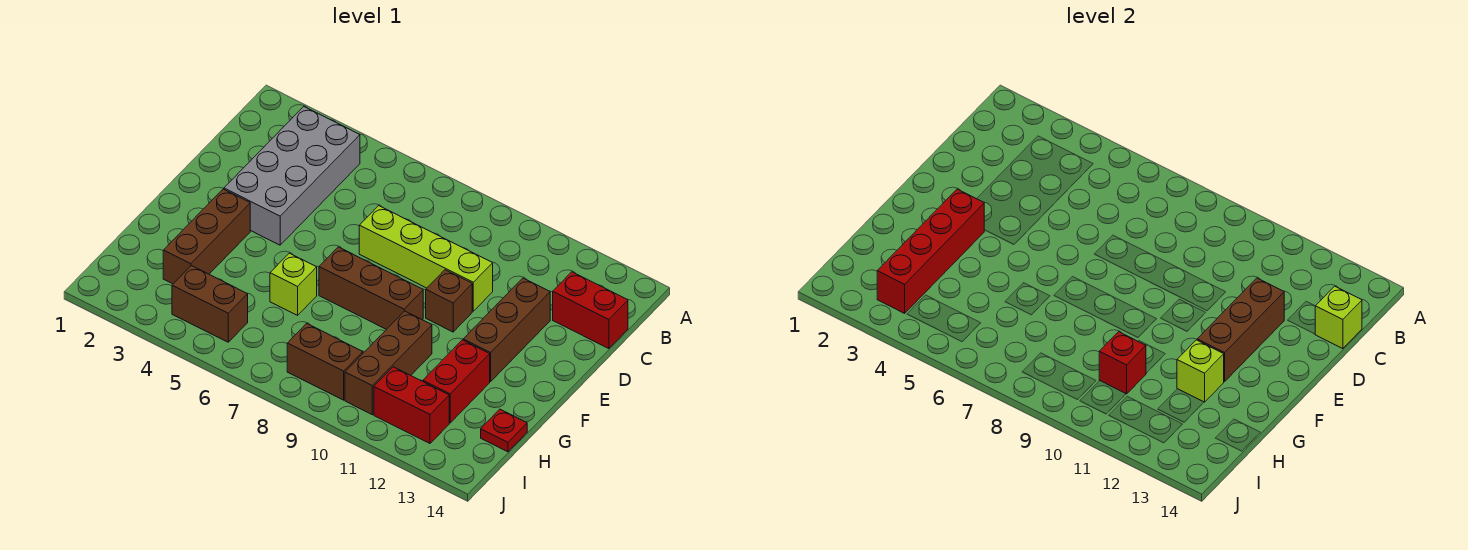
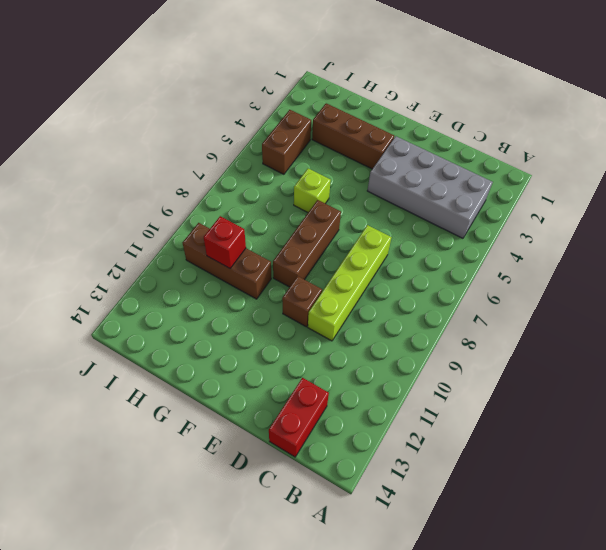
none -> brown 1x3 brick [463,278,550,382]
none -> red 1x2 brick [423,340,490,423]
none -> red 1x1 plate [481,409,527,452]

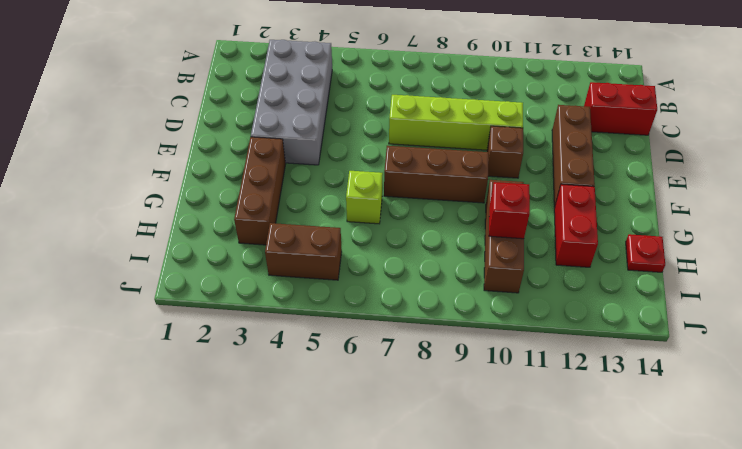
none -> brown 1x2 brick [287,323,363,400]
none -> red 1x2 brick [374,367,449,443]
none -> lime 1x1 brick [1315,286,1362,349]

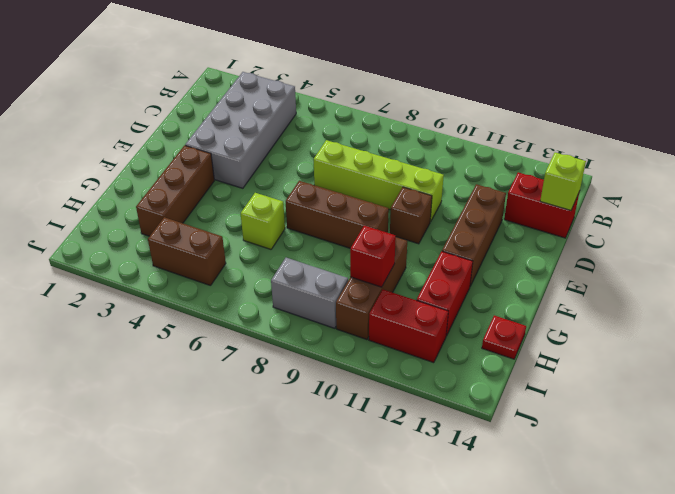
grey 1x2 brick [271,257,348,328] -> brown 1x2 brick [287,323,363,400]
none -> brown 1x3 brick [1197,278,1284,382]
none -> red 1x4 brick [877,189,984,313]
none -> lime 1x1 brick [1177,340,1224,402]

